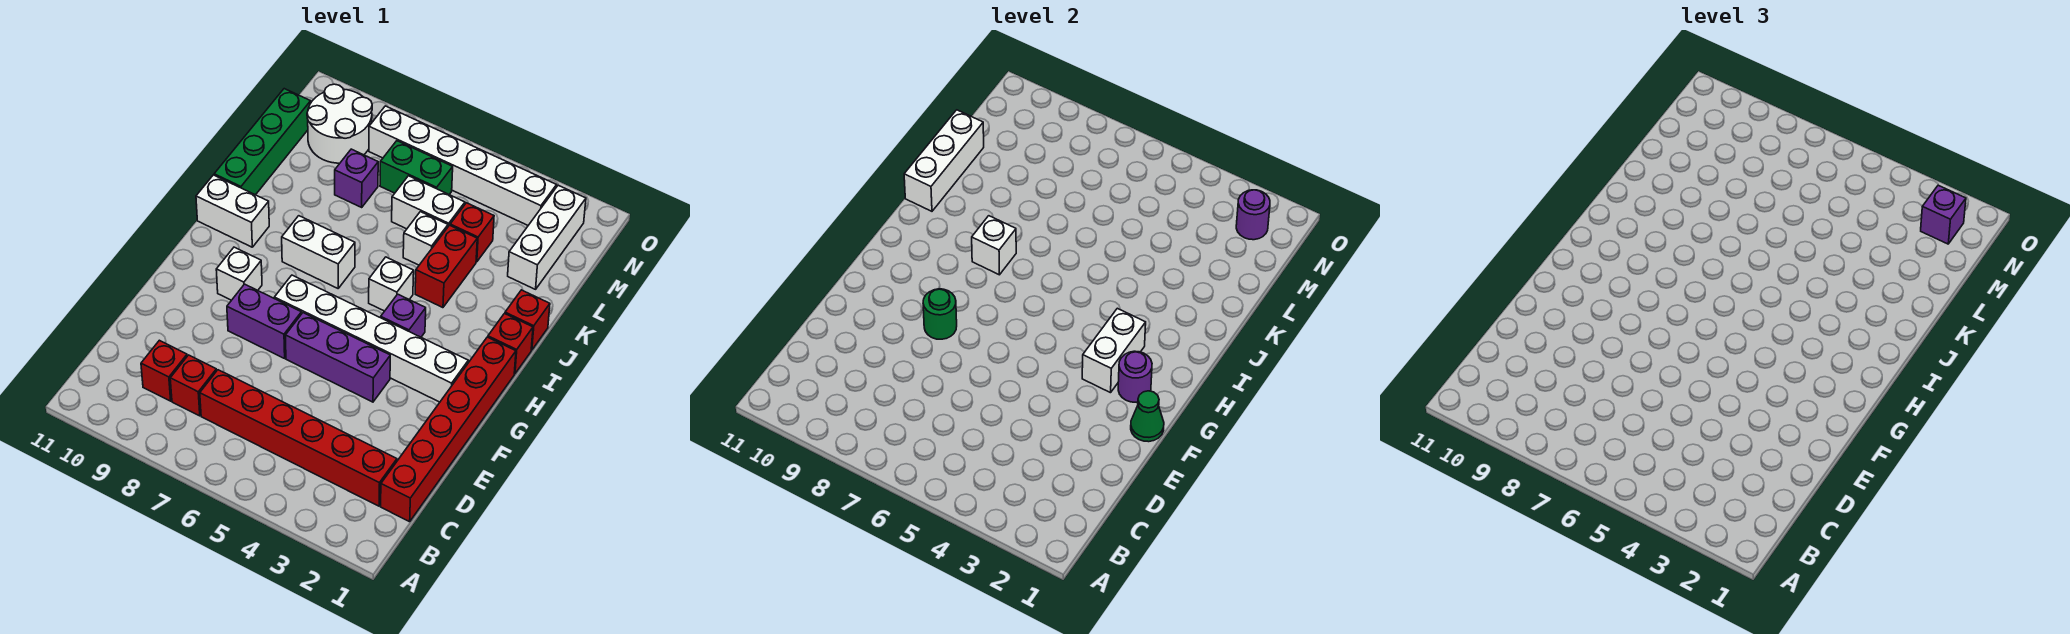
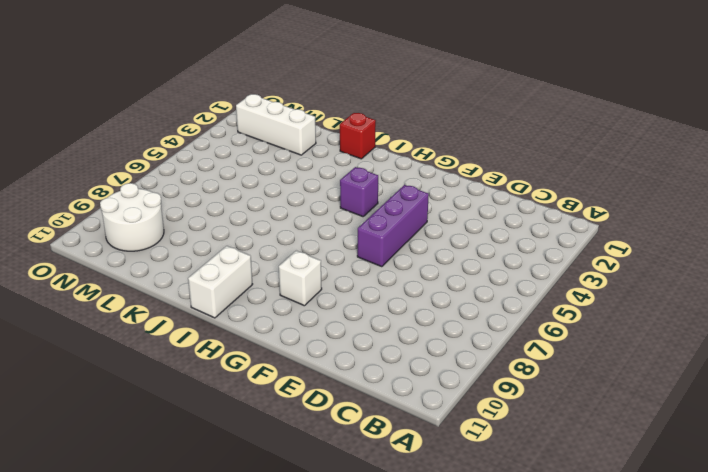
none -> red 1x6 brick [381,337,516,522]
none -> red 1x6 brick [200,370,397,506]
none -> red 1x1 brick [170,355,217,416]
none -> red 1x1 brick [141,340,187,401]

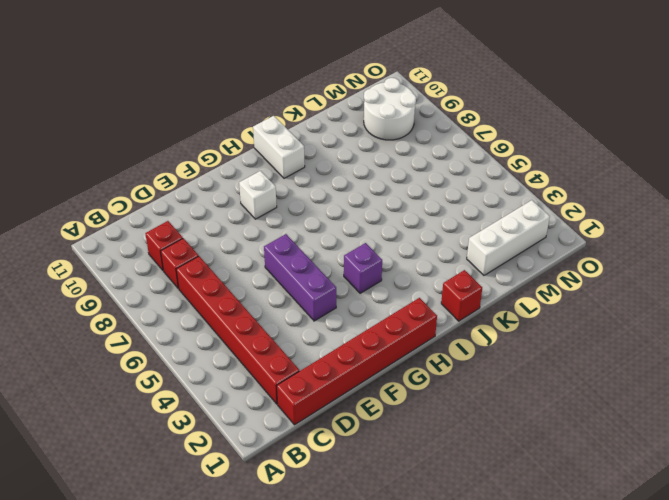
none -> purple 1x2 brick [227,284,301,358]
none -> white 1x6 brick [274,275,468,402]
none -> red 1x1 brick [488,314,533,374]
none -> white 1x1 brick [369,257,414,311]

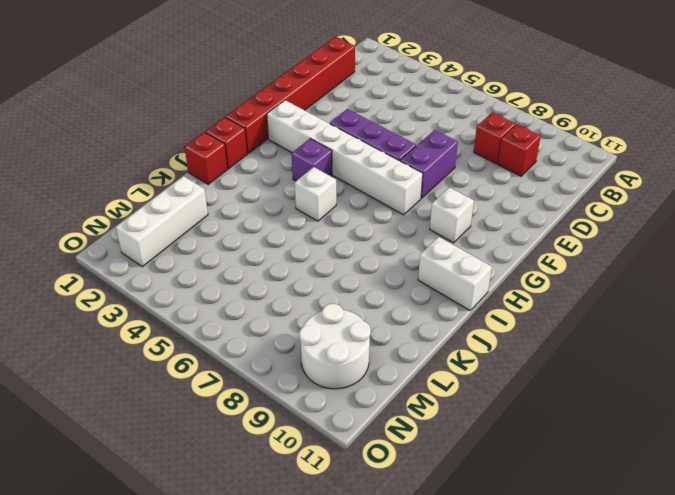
purple 1x2 brick [400,130,458,198] -> purple 1x2 brick turned to [227,284,301,358]
none -> red 1x6 brick [200,370,397,506]
none -> white 1x2 brick [282,216,355,288]
none -> red 1x2 brick [415,225,477,308]
none -> green 1x4 brick [214,89,311,195]

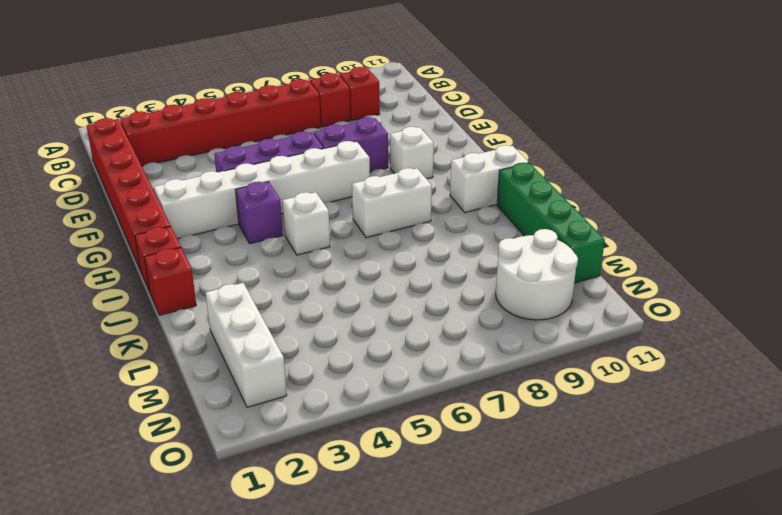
none -> red 1x2 brick [415,225,477,308]
none -> white 1x1 brick [403,212,448,265]
none -> red 1x1 brick [450,203,494,262]
none -> white 1x2 brick [392,176,465,229]

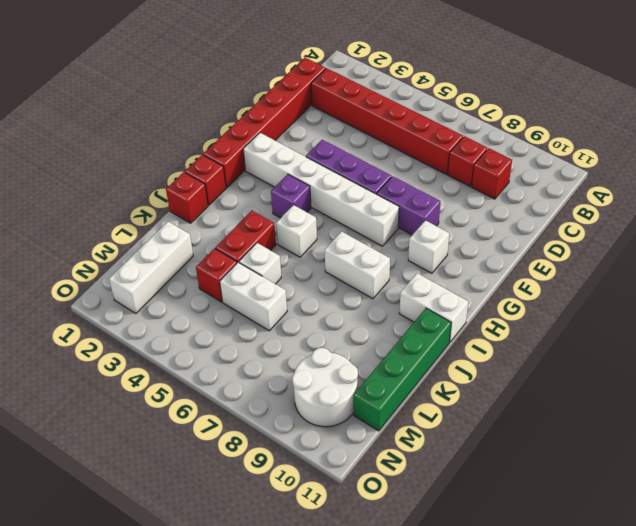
none -> purple 1x1 brick [335,149,378,207]
none -> green 1x2 brick [380,141,453,194]
none -> white 1x6 brick [369,106,557,225]
none -> green 1x1 cone [1131,391,1164,442]

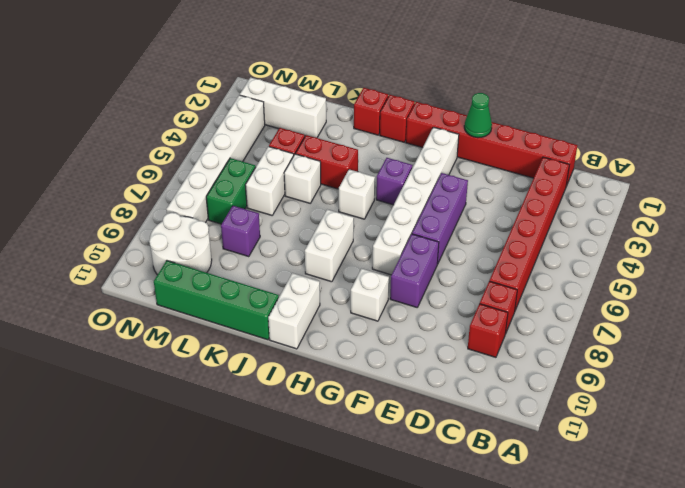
none -> green 1x1 round brick [923,289,957,339]
none -> purple 1x1 round brick [1118,351,1152,402]
none -> white 1x2 brick [1082,308,1146,393]
none -> white 1x1 brick [972,216,1016,275]

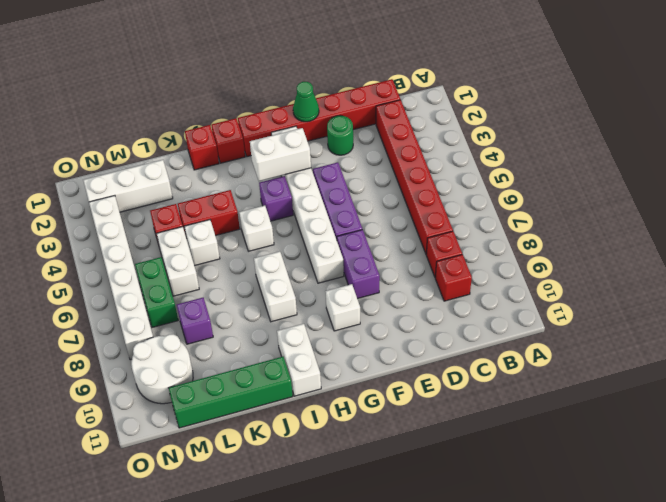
green 1x1 round brick [327,115,353,155] -> green 1x1 round brick moved to [923,289,957,339]
none -> purple 1x1 round brick [1118,351,1152,402]
none -> white 1x1 brick [972,216,1016,275]
none -> white 1x3 brick [904,110,984,211]
none -> purple 1x1 round brick [1236,190,1270,240]

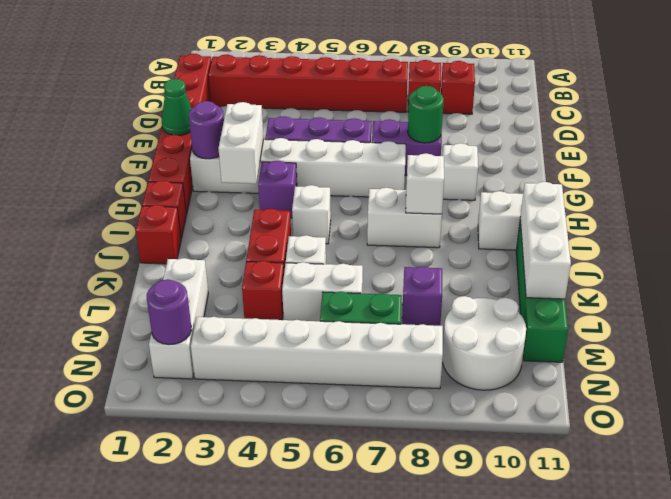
none -> purple 1x1 brick [1921,185,1966,244]

